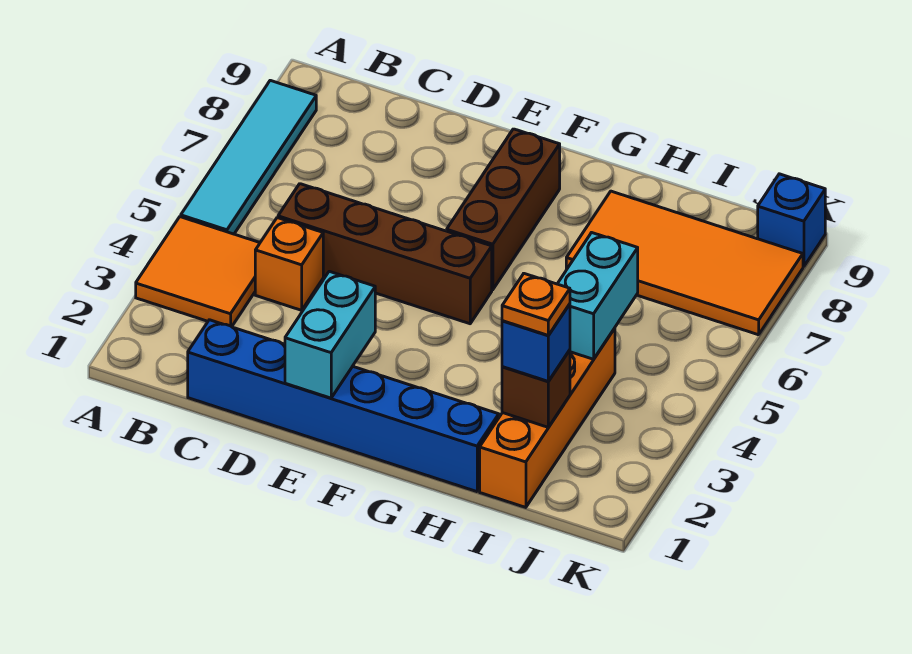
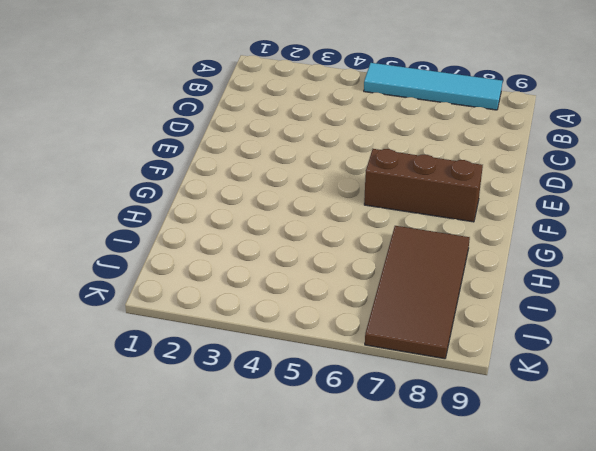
brown 2x4 tile [365,226,470,359] -> orange 2x4 tile [566,191,803,335]
none -> orange 2x2 tile [136,217,260,327]
none -> blue 1x6 brick [188,320,499,492]
none -> orange 1x1 brick [255,218,323,310]

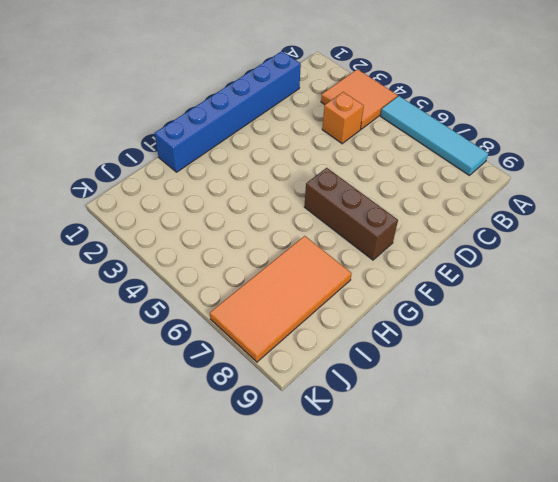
none -> brown 1x4 brick [278,184,492,324]
none -> orange 1x4 brick [480,328,615,507]
none -> blue 1x1 brick [758,174,825,267]

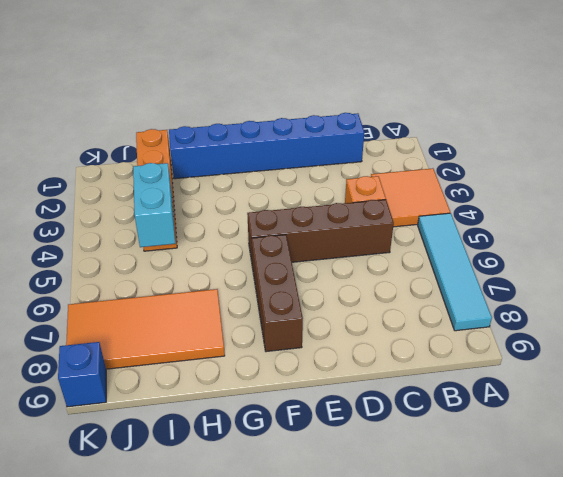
none -> cyan 1x2 brick [285,271,375,398]
none -> brown 1x1 brick [502,350,570,427]
none -> blue 1x1 brick [502,304,570,381]

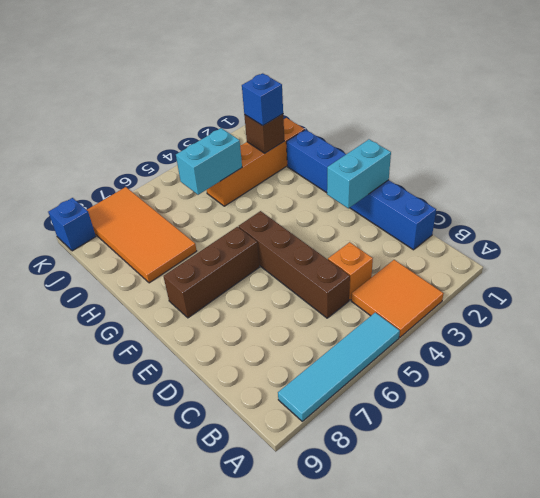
none -> orange 1x1 plate [502,274,570,335]

